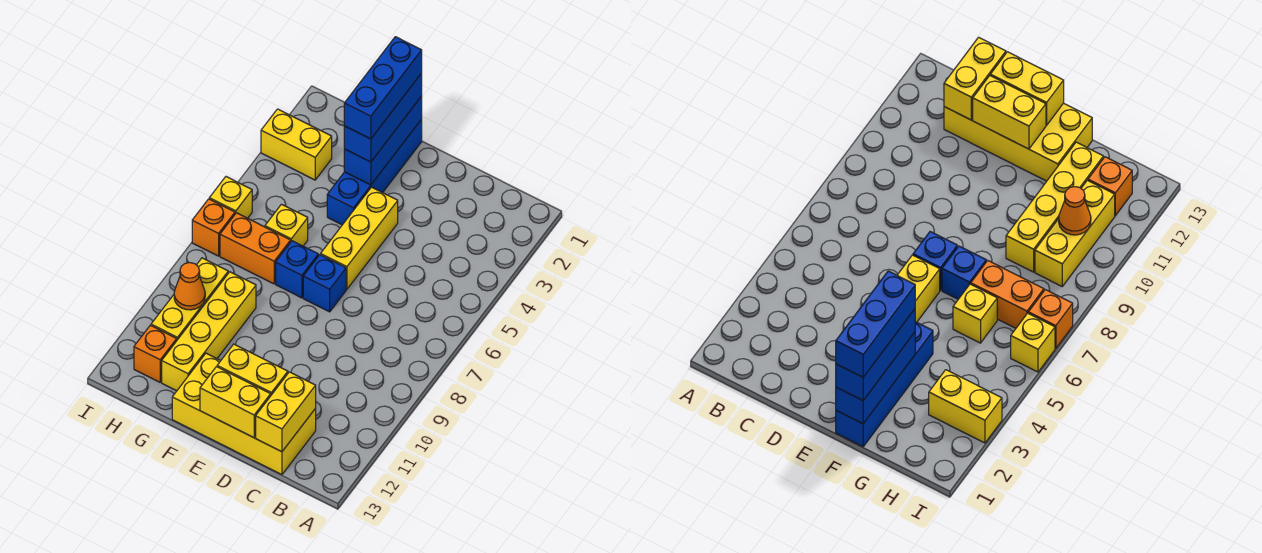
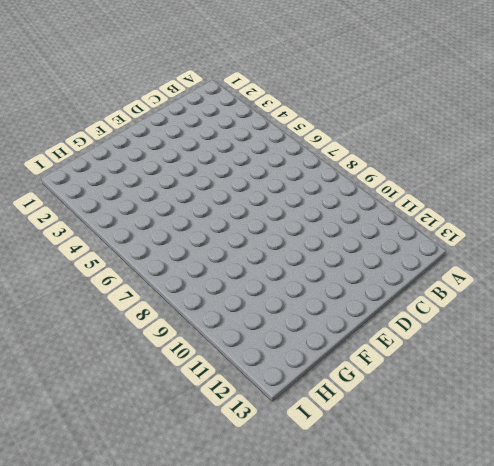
none -> yellow 2x4 brick [172,353,316,475]
none -> yellow 1x3 brick [321,187,398,289]
none -> blue 1x1 brick [303,255,346,312]

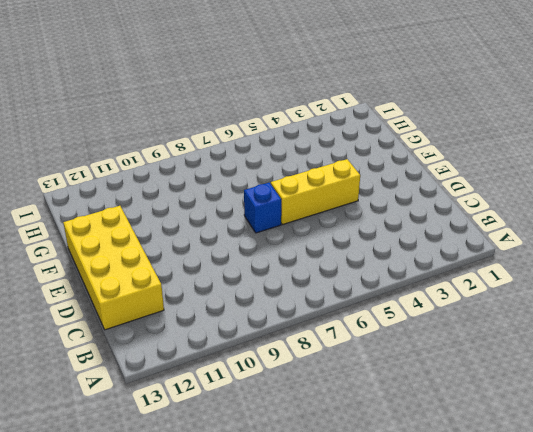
none -> blue 1x4 brick [327,119,422,225]
none -> blue 1x1 brick [276,241,318,298]
none -> yellow 1x1 brick [265,204,308,246]

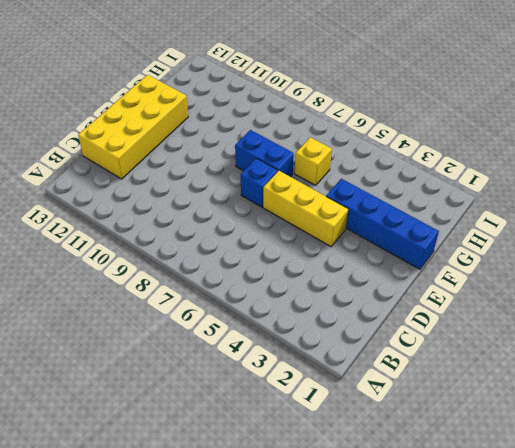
blue 1x2 brick [235,130,294,177] -> blue 1x1 brick [276,241,318,298]
none -> orange 1x2 brick [220,213,291,284]
none -> yellow 1x4 brick [162,272,256,391]
none -> yellow 1x2 brick [261,109,332,180]

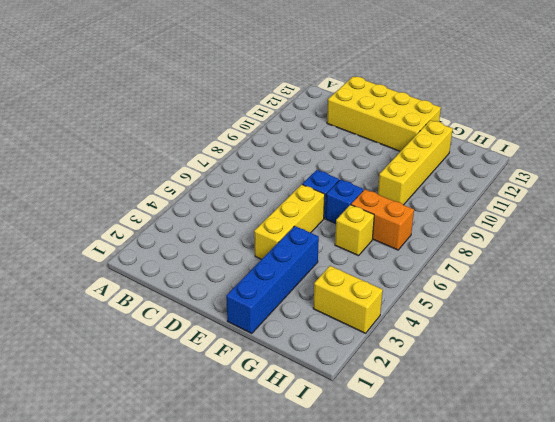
none -> yellow 1x3 brick [151,258,228,340]
none -> orange 1x1 brick [134,325,177,382]
none -> yellow 1x1 brick [209,177,252,218]

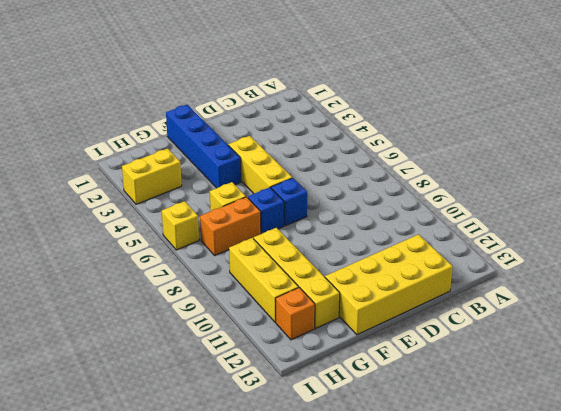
none -> orange 1x1 brick [192,199,235,256]
none -> yellow 1x2 brick [256,372,316,452]
none -> yellow 1x2 brick [217,344,288,395]

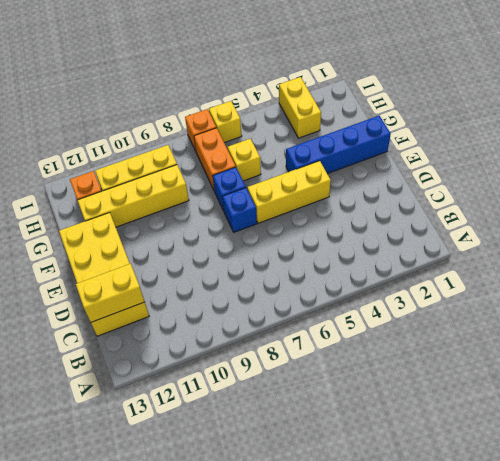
none -> yellow 1x2 brick [217,344,288,395]
none -> yellow 1x2 brick [200,367,271,438]
none -> blue 1x3 brick [344,96,422,185]

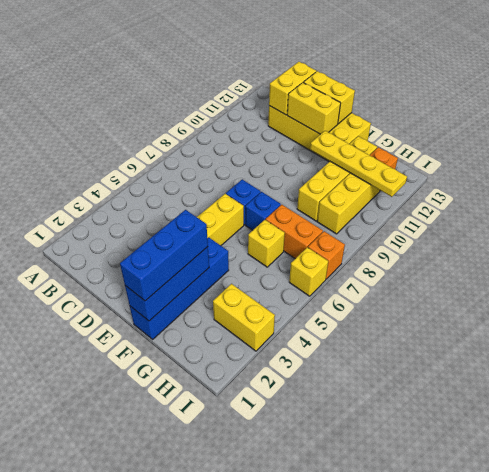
yellow 1x4 plate [310,131,407,197] -> none
none -> orange 1x1 cone [174,263,205,310]
none -> blue 1x3 brick [344,37,422,139]

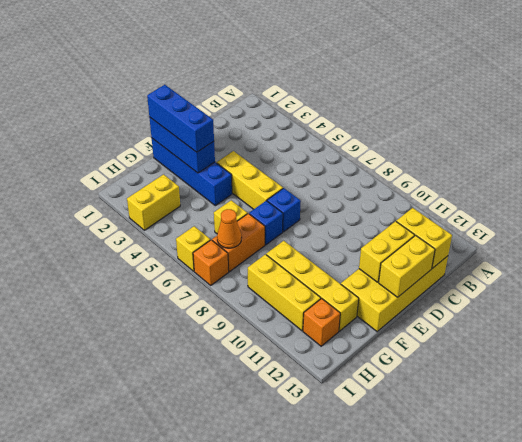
orange 1x1 cone [217,209,241,248] -> orange 1x1 cone moved to [174,263,205,310]
none -> blue 1x3 brick [344,37,422,139]

